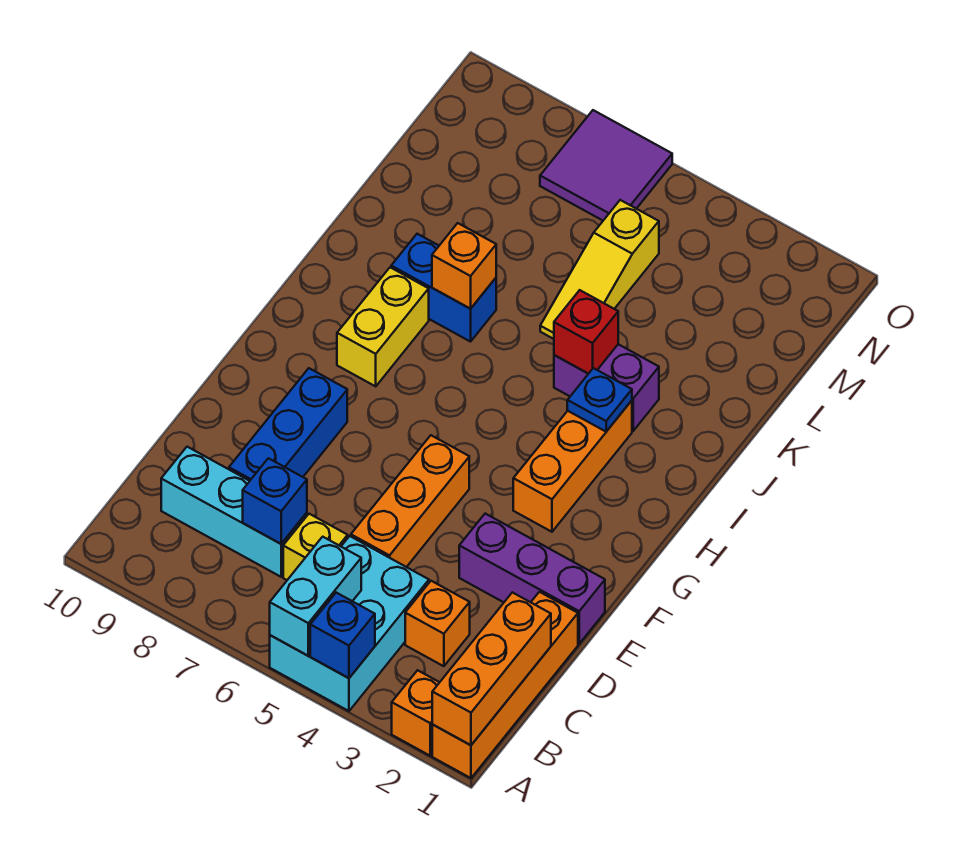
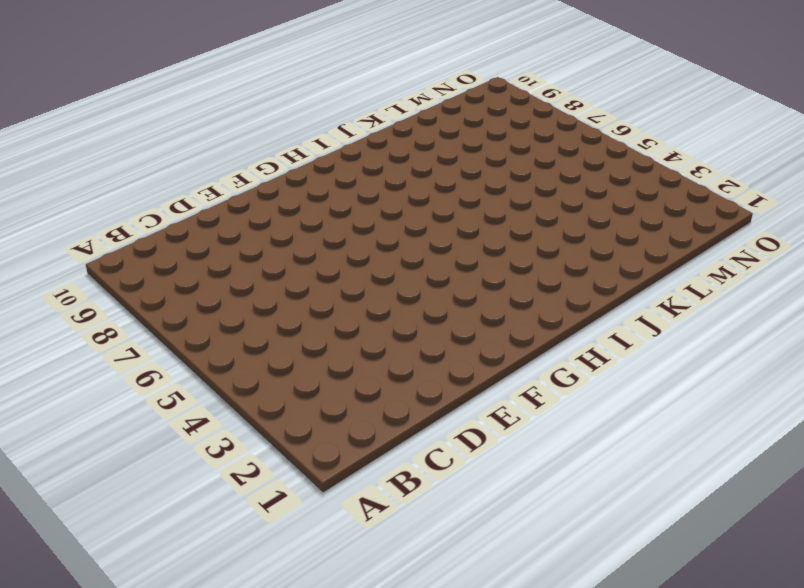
none -> orange 1x4 brick [432,592,578,778]
none -> orange 1x1 brick [392,670,440,756]
none -> cyan 2x3 brick [270,536,429,711]

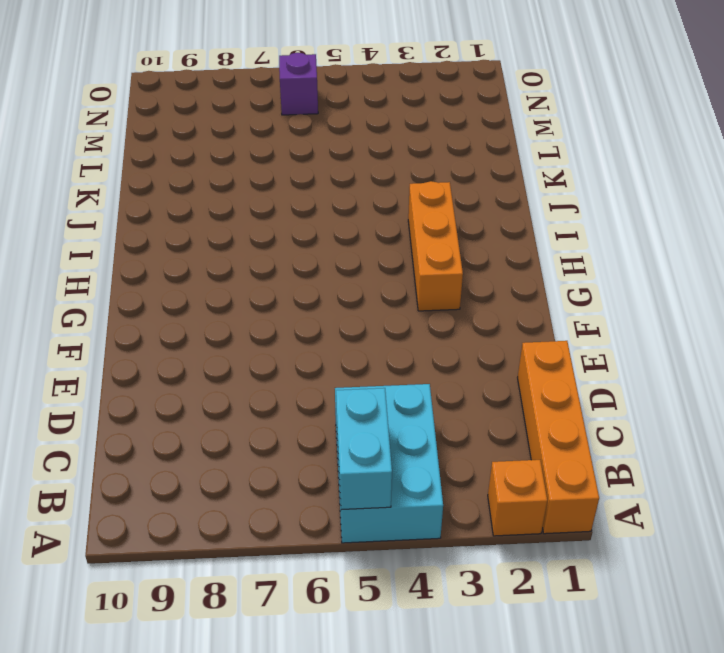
purple 1x1 brick [279,53,318,115] -> purple 2x2 tile [540,110,672,220]
none -> orange 1x1 brick [405,581,470,666]
none -> yellow 1x1 brick [283,514,348,580]
none -> cyan 1x3 brick [161,447,307,577]

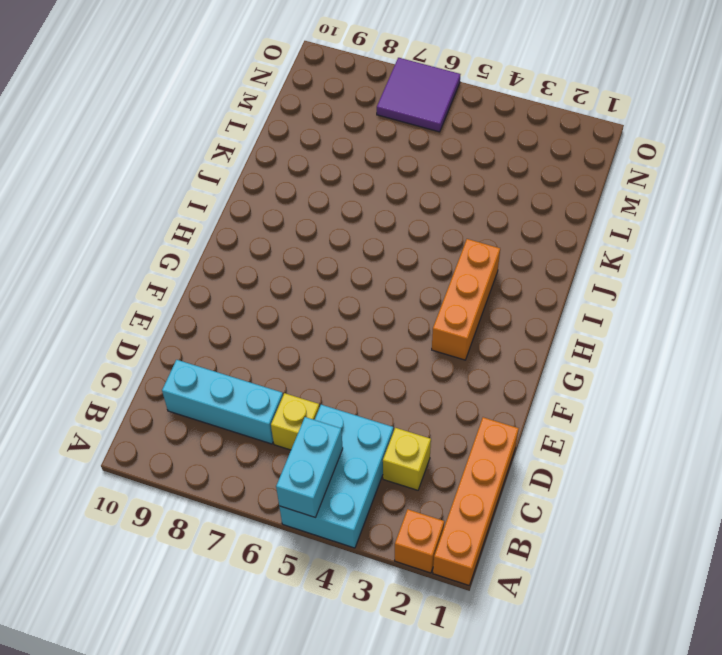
yellow 1x1 brick [383,428,431,490] -> orange 1x1 brick [405,581,470,666]
none -> orange 1x3 brick [351,435,469,567]
none -> blue 1x3 brick [229,368,347,481]
none -> purple 1x3 brick [459,514,605,644]

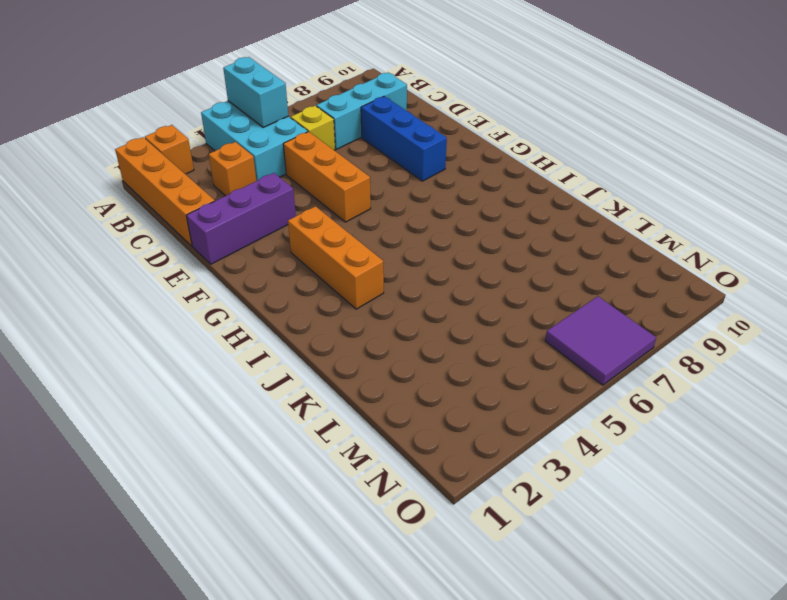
none -> yellow 1x2 brick [337,267,429,386]
none -> purple 1x2 brick [554,344,659,431]
none -> blue 1x2 brick [391,234,496,342]

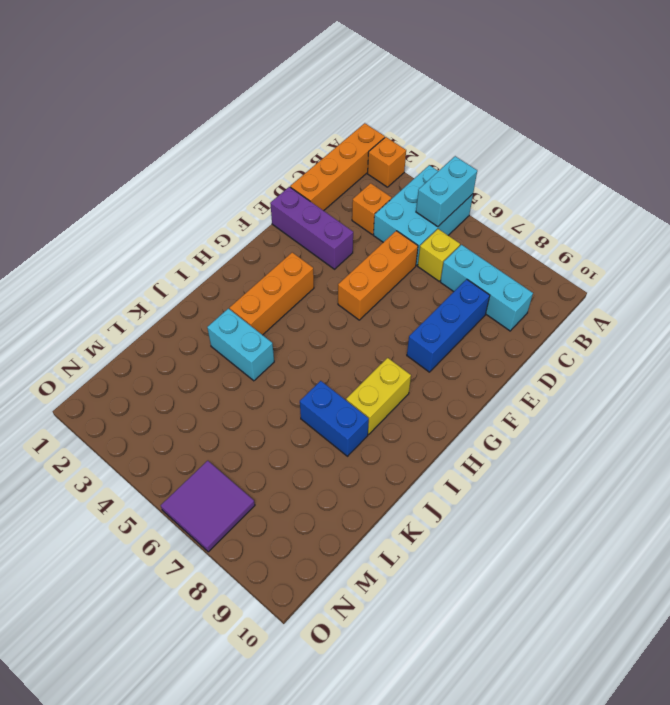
cyan 1x2 brick [207,308,274,381] -> purple 1x2 brick [554,344,659,431]
none -> yellow 1x3 slope [540,200,659,339]
none -> orange 1x3 brick [432,592,551,745]
none -> blue 1x1 brick [310,593,375,678]

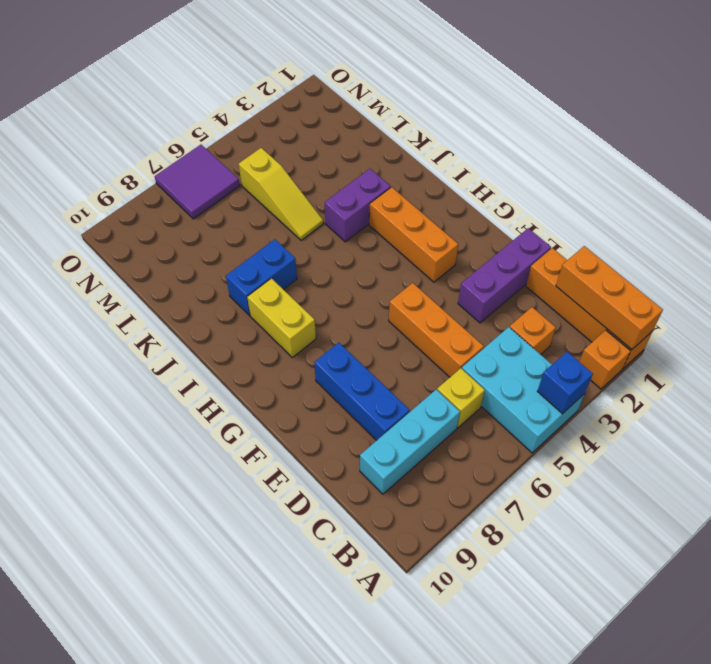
none -> cyan 1x2 brick [270,537,361,656]
none -> blue 1x1 brick [243,458,307,544]
none -> blue 1x1 plate [567,368,632,432]

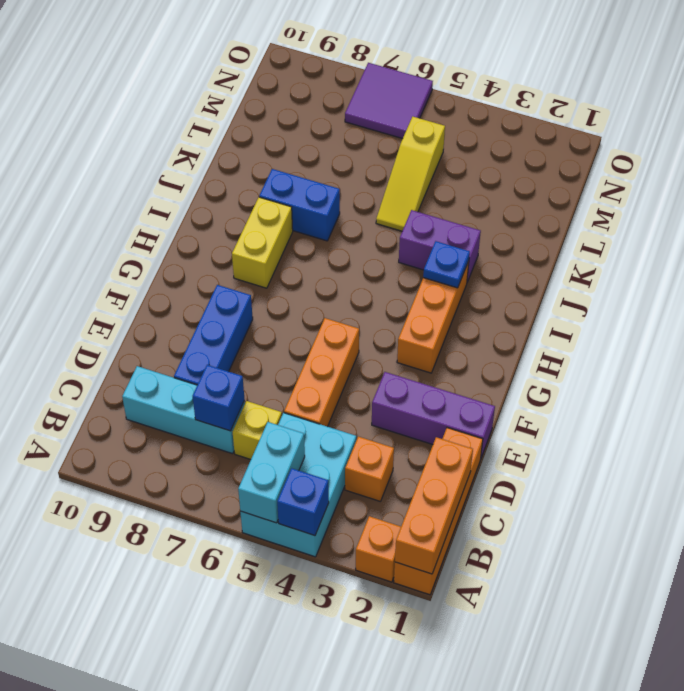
none -> red 1x1 brick [554,290,618,374]
none -> orange 1x1 brick [432,223,496,309]

